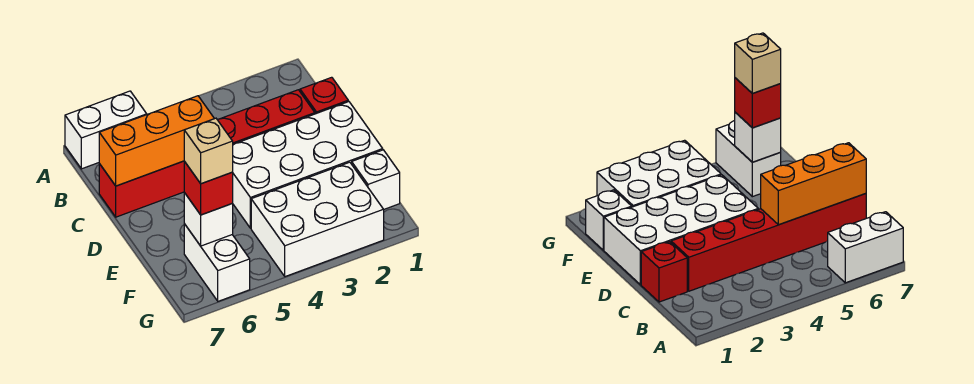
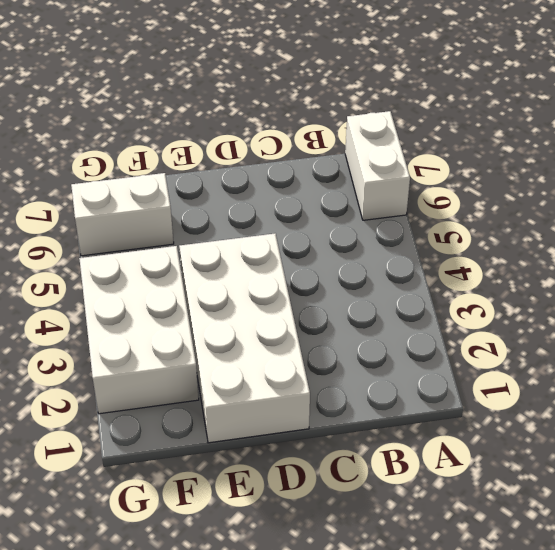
none -> red 1x1 brick [300,77,348,114]
none -> red 1x6 brick [99,90,315,217]

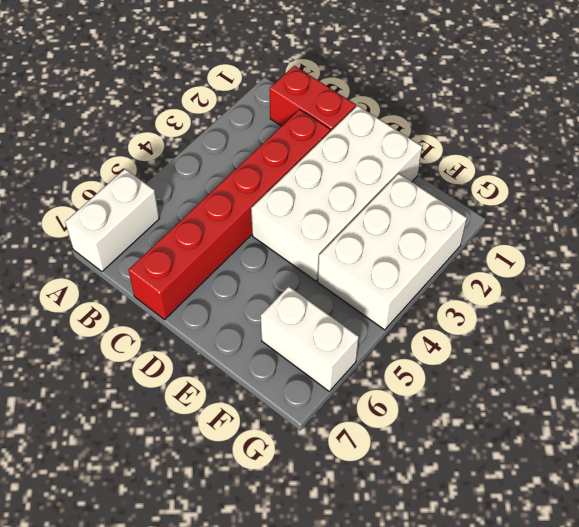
red 1x2 brick [270,66,356,131] -> red 1x1 brick [300,77,348,114]
none -> white 1x1 brick [352,150,400,209]
none -> orange 1x3 brick [99,96,214,186]

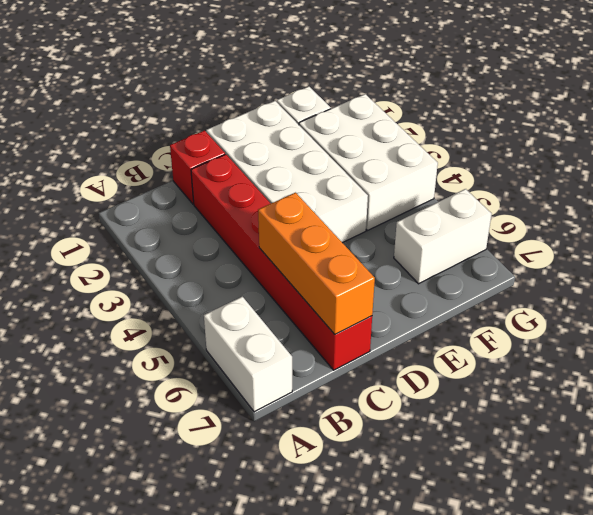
none -> white 1x1 brick [184,193,233,246]
none -> red 1x1 brick [184,162,233,215]

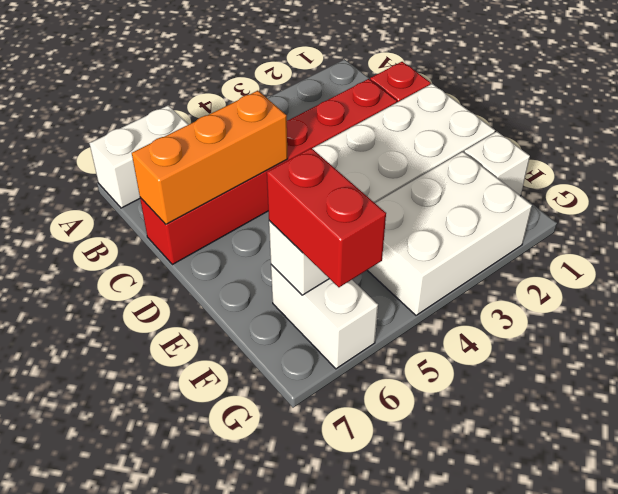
red 1x2 brick [267,148,386,287] -> red 1x1 brick [184,162,233,215]
none -> tan 1x1 brick [184,118,233,184]

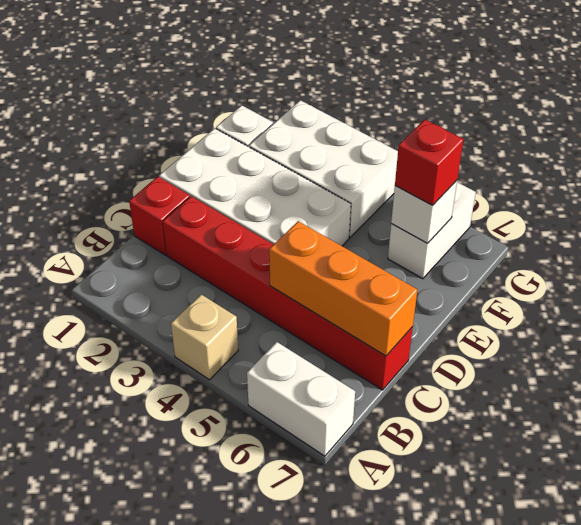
tan 1x1 brick [171,295,238,380] -> tan 1x1 brick moved to [184,118,233,184]

